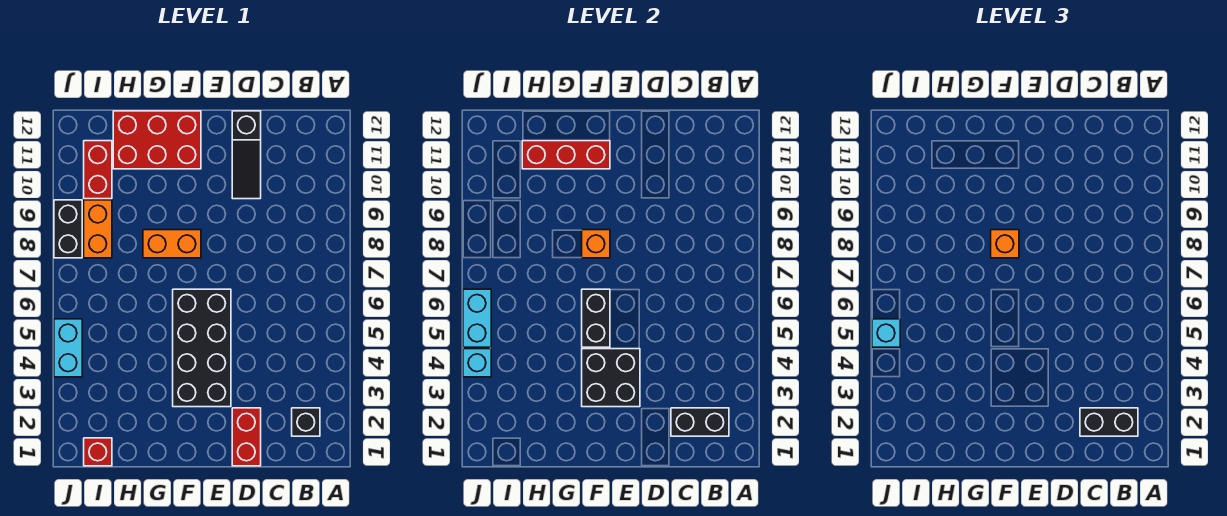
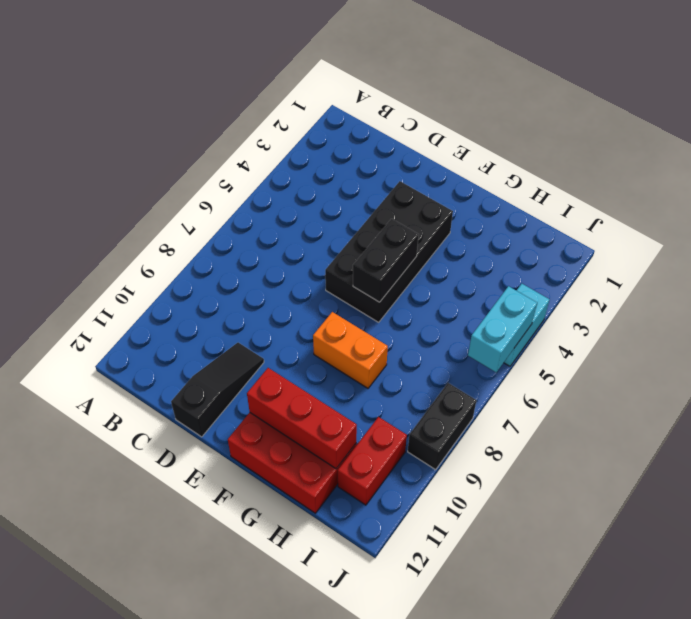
none -> black 1x1 brick [292,408,320,436]
none -> red 1x2 brick [232,408,261,466]
none -> red 1x1 brick [84,438,112,466]

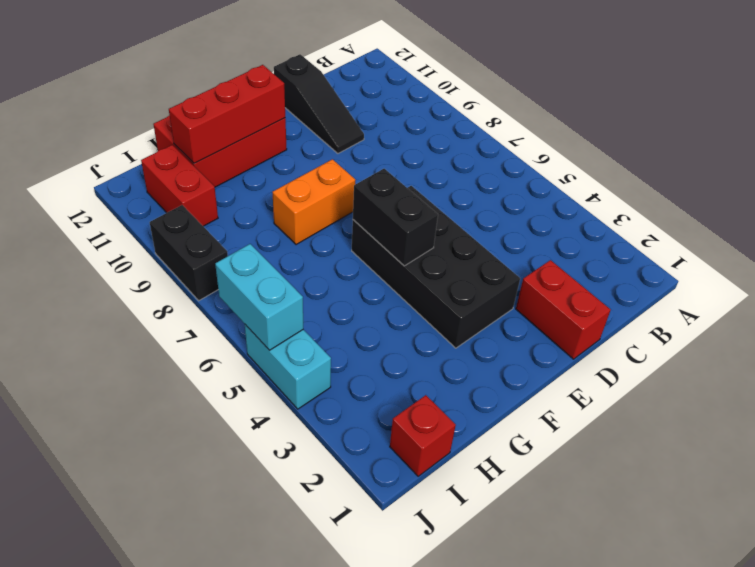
none -> black 1x1 brick [292,408,320,436]
none -> orange 1x2 brick [84,200,112,258]
none -> black 1x2 brick [671,408,729,436]

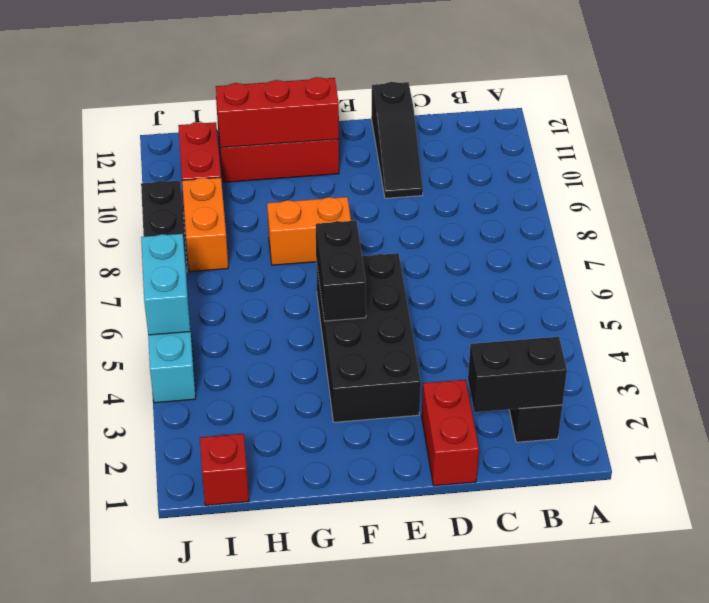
none -> black 2x2 brick [582,349,640,407]
none -> orange 1x1 brick [582,230,610,258]
none -> cyan 1x1 brick [463,349,491,377]

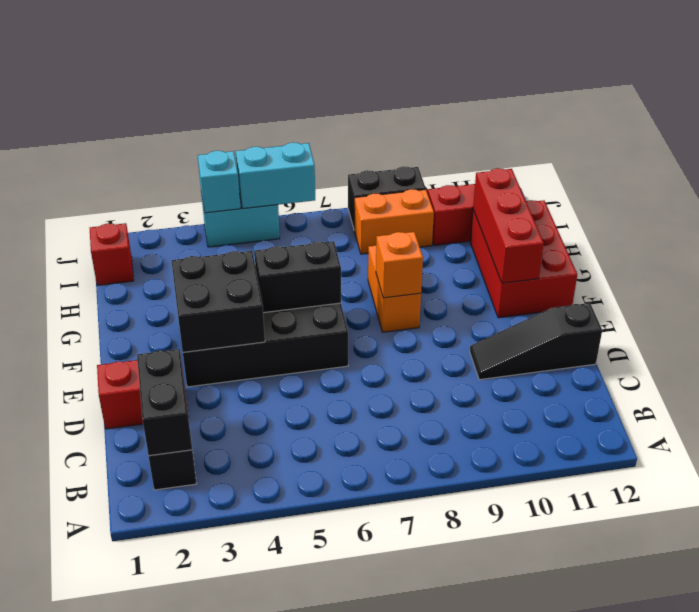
none -> black 1x2 brick [1080,408,1138,436]
none -> orange 1x1 brick [991,230,1019,258]
none -> cyan 1x1 brick [872,319,900,347]

